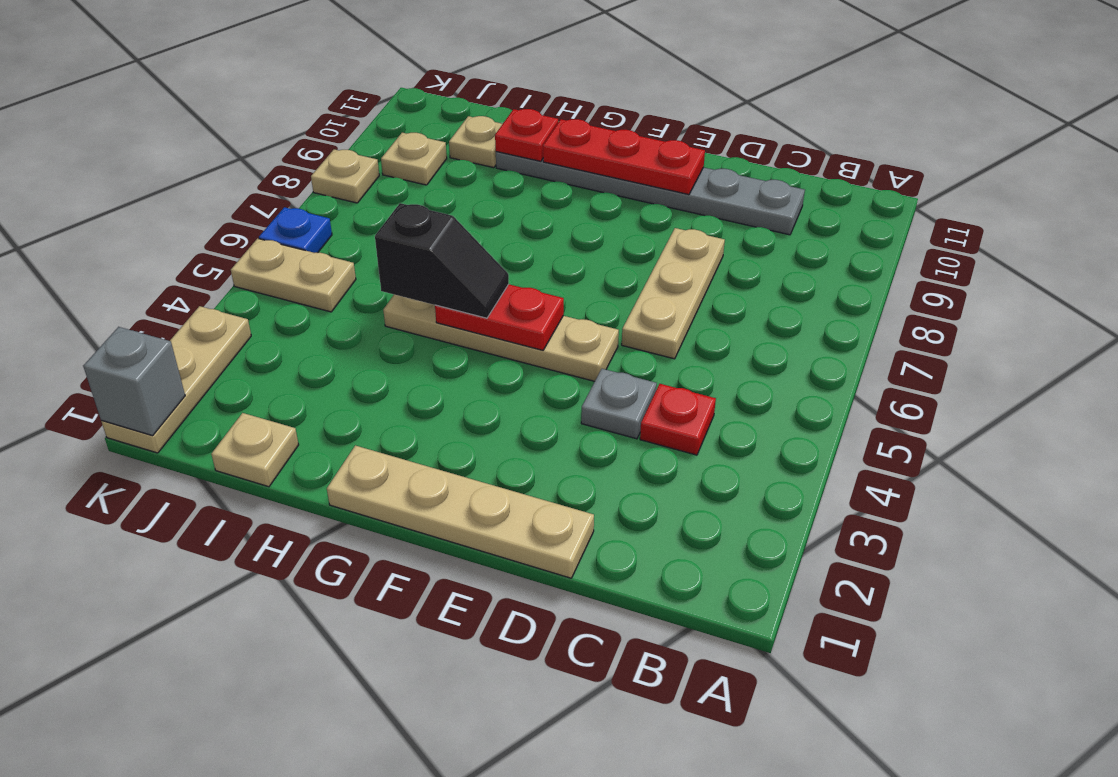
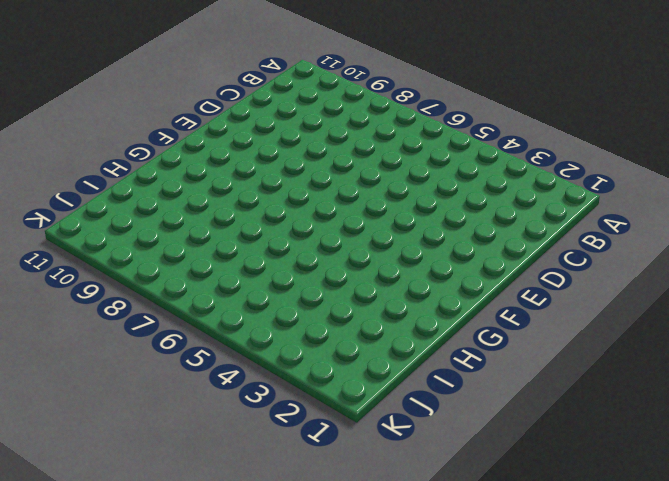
none -> red 1x1 plate [640,384,716,455]
none -> grey 1x6 plate [496,152,805,235]
none -> tan 1x4 plate [327,445,594,578]

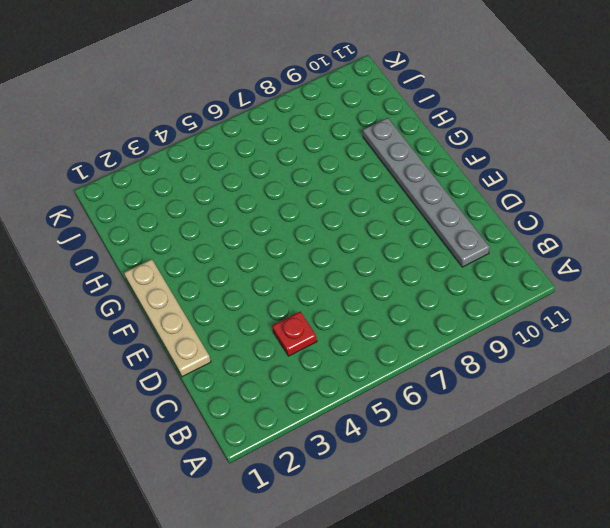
none -> grey 1x1 plate [581,369,657,439]
none -> tan 1x3 plate [622,228,725,359]
none -> tan 1x4 plate [383,295,619,381]

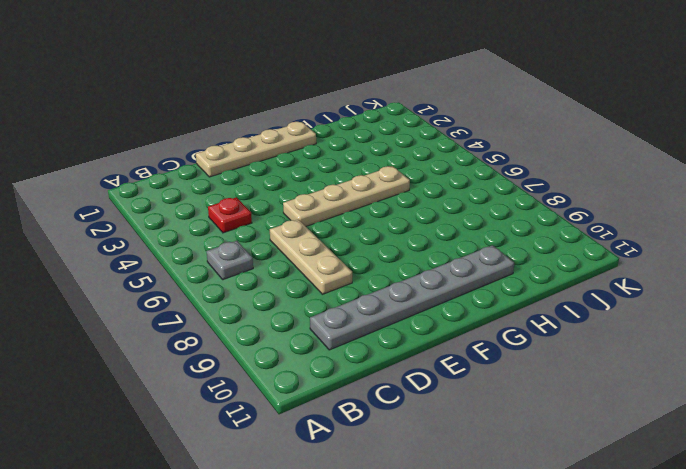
grey 1x1 plate [206,241,253,280] -> grey 1x1 plate moved to [581,369,657,439]
none -> tan 1x1 plate [211,413,299,487]
none -> tan 1x1 plate [449,116,502,168]
none -> tan 1x2 plate [231,239,356,312]

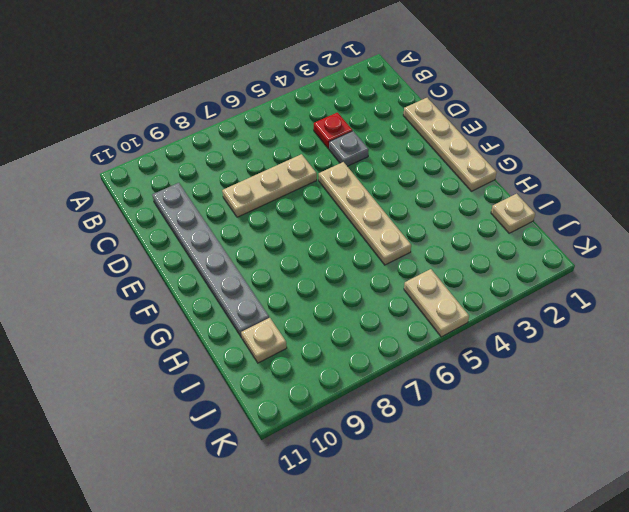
none -> tan 1x1 plate [381,133,447,185]
none -> tan 1x3 plate [101,306,251,453]
none -> blue 1x1 plate [259,207,332,253]

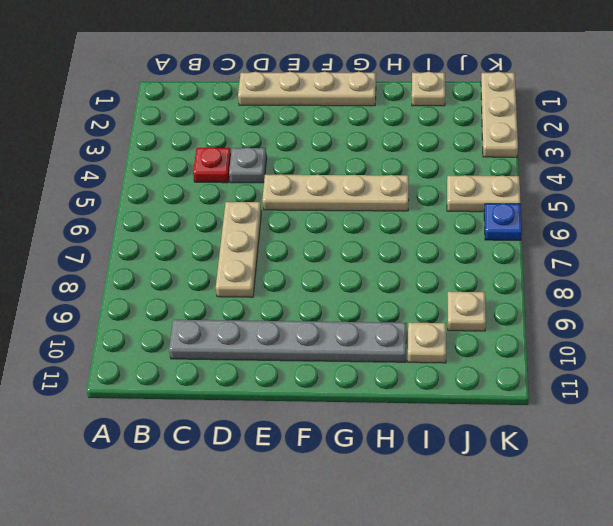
none -> tan 1x1 plate [311,149,379,203]
none -> red 1x3 plate [543,119,705,195]
none -> red 1x2 plate [435,284,564,350]

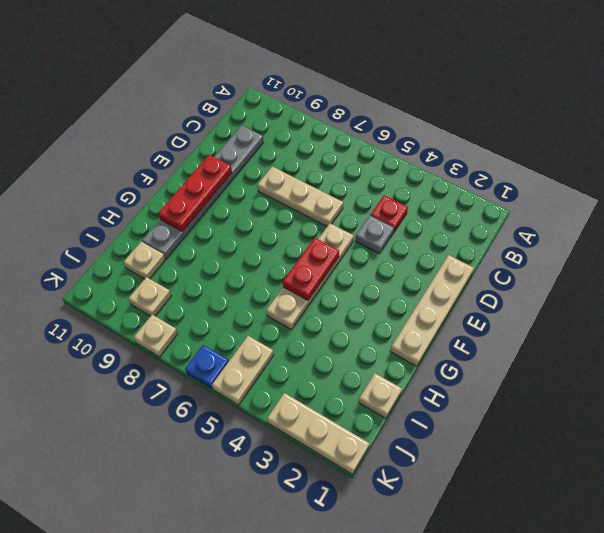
none -> red 1x1 plate [495,109,558,161]
none -> grey 1x1 brick [83,327,185,436]
none -> black 1x2 slope [375,203,509,318]

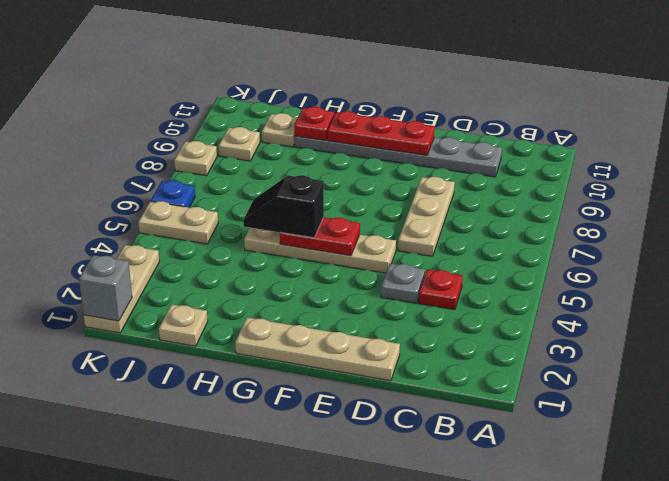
black 1x2 slope [243,175,324,238] -> black 1x2 slope turned to [375,203,509,318]

